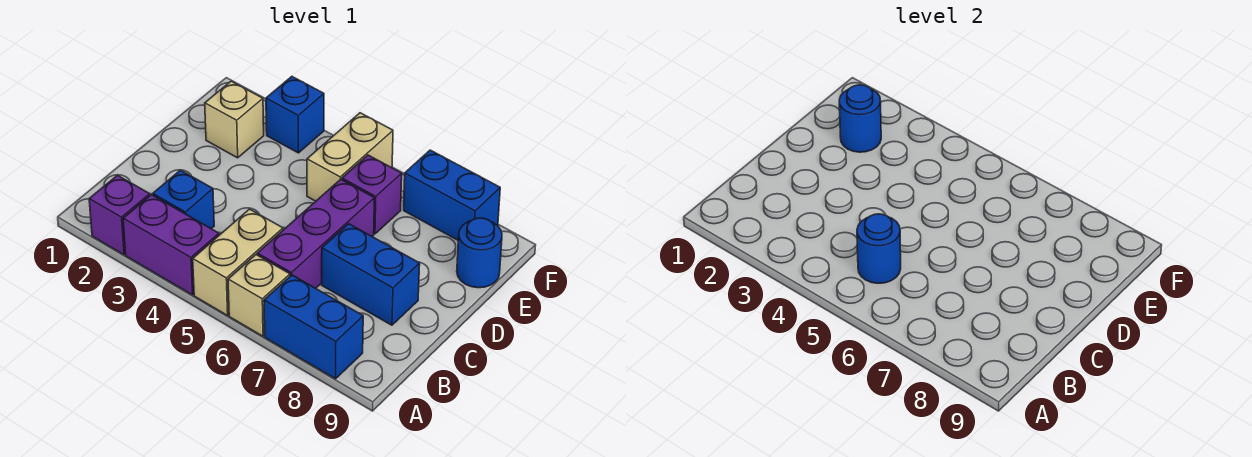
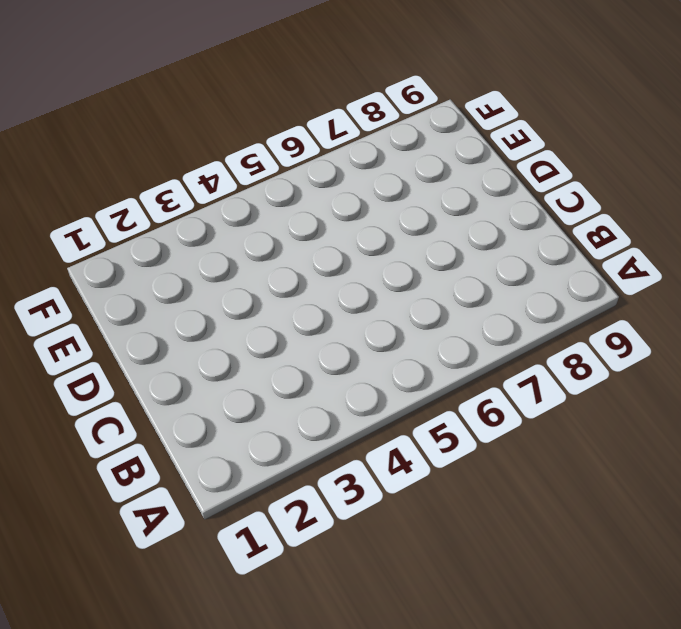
none -> purple 1x1 brick [89,175,150,255]
none -> purple 1x2 brick [123,195,219,295]
none -> tan 1x2 brick [193,209,283,315]

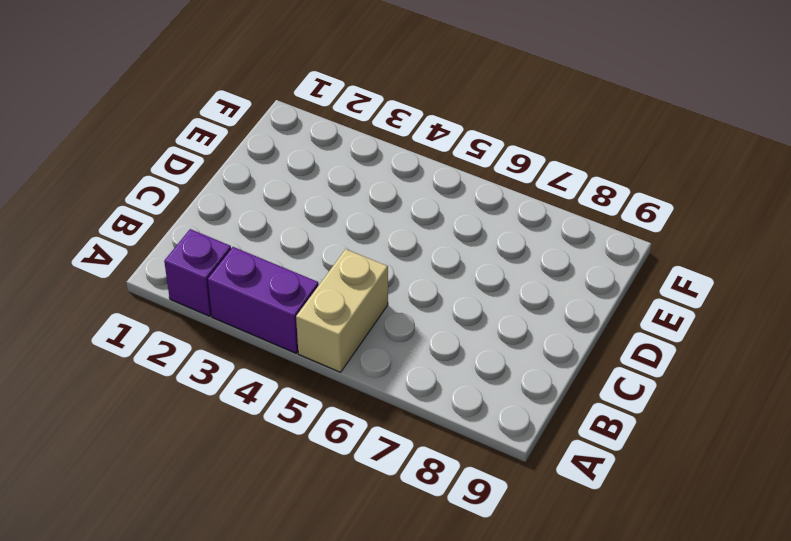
none -> tan 1x1 brick [228,255,290,336]
none -> blue 1x2 brick [264,275,363,379]
none -> blue 1x1 brick [153,170,214,229]

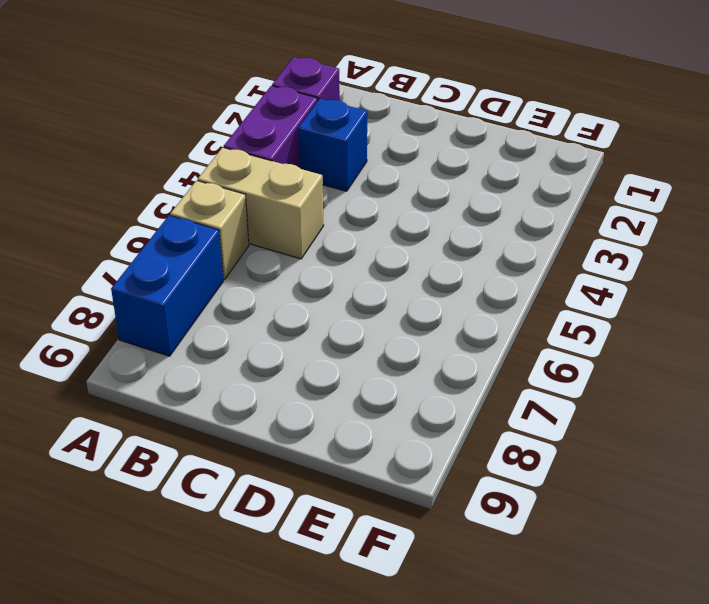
none -> purple 1x3 brick [257,179,375,288]
none -> blue 1x2 brick [322,224,420,325]
none -> tan 1x1 brick [205,81,264,158]

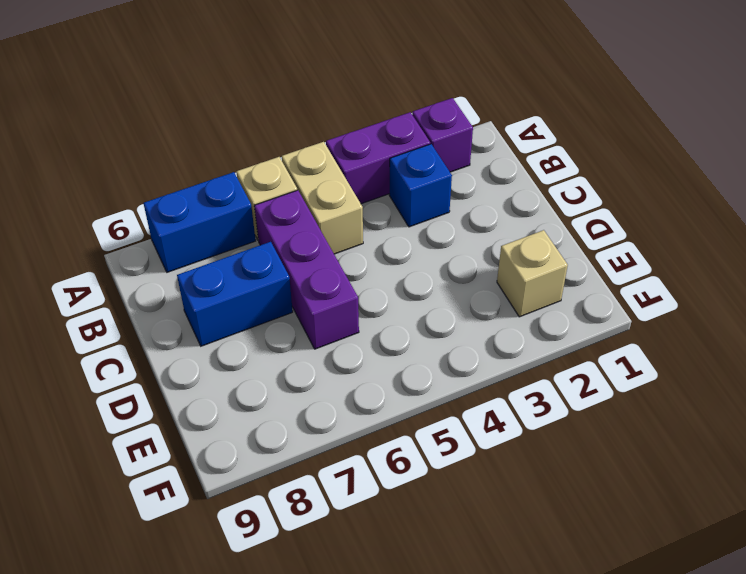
none -> tan 1x2 brick [307,113,393,201]
none -> purple 1x1 brick [342,155,402,234]
none -> blue 1x1 round brick [457,218,502,288]

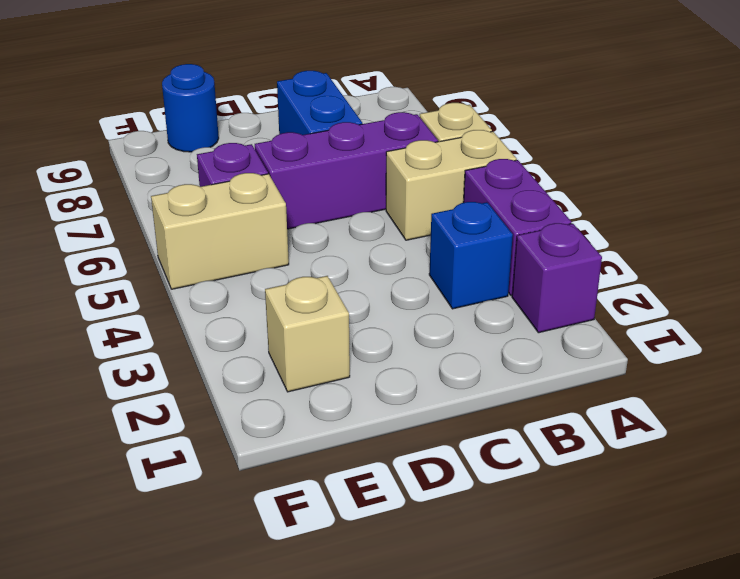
none -> blue 1x2 brick [264,275,363,379]
none -> blue 1x1 brick [266,77,324,153]
none -> blue 1x2 brick [404,150,500,240]

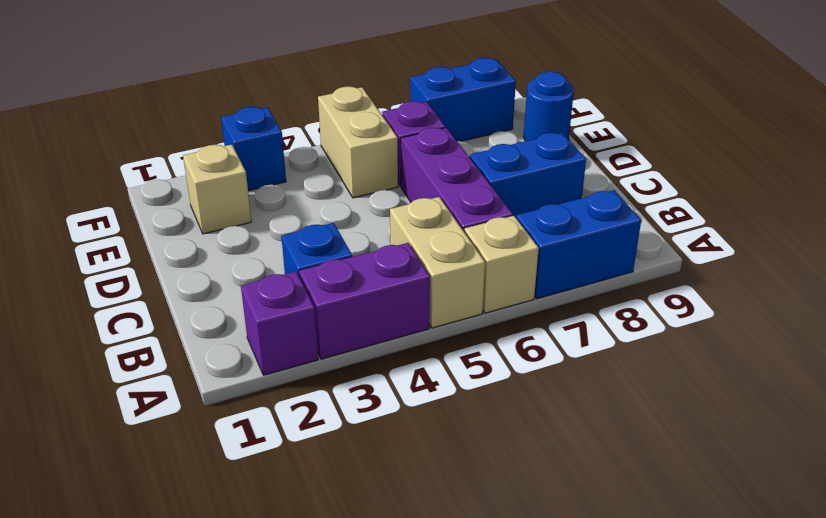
none -> blue 1x1 round brick [857,214,901,283]
none -> blue 1x1 round brick [839,85,881,152]

